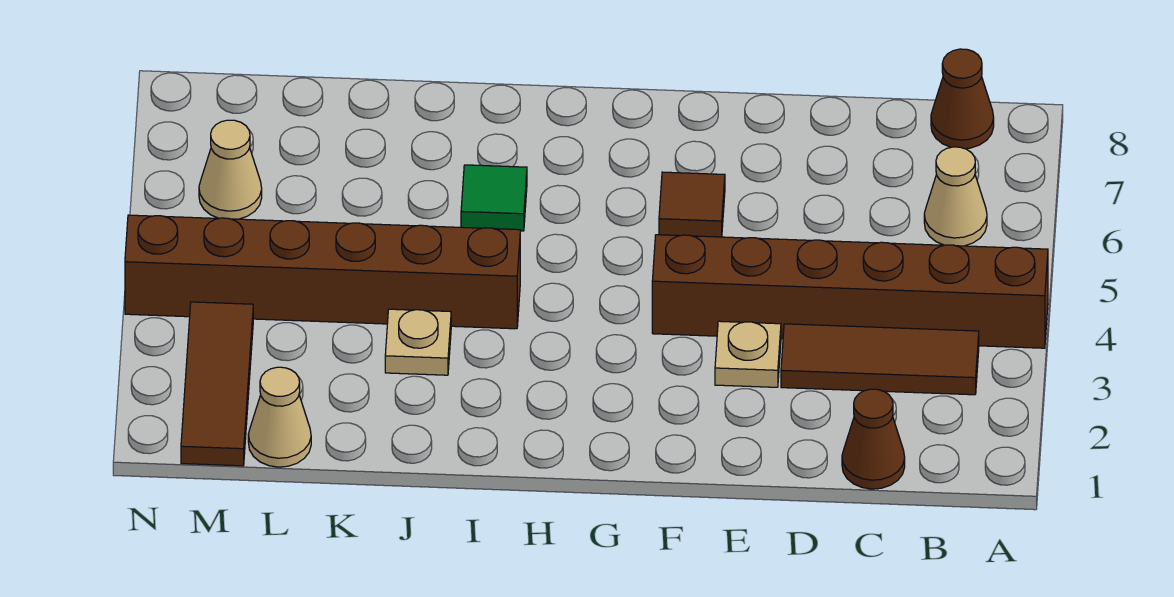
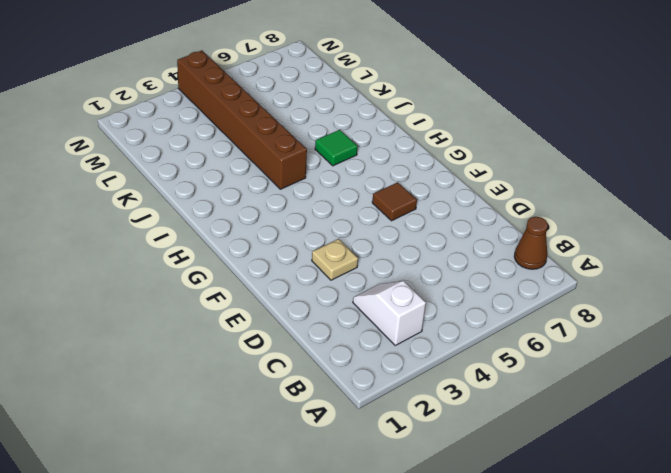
white 1x2 slope [353,281,426,345] -> brown 1x3 tile [781,324,979,395]
none -> brown 1x6 brick [652,235,1048,348]
none -> tan 1x1 cone [924,147,987,246]
none -> brown 1x1 cone [842,389,905,489]

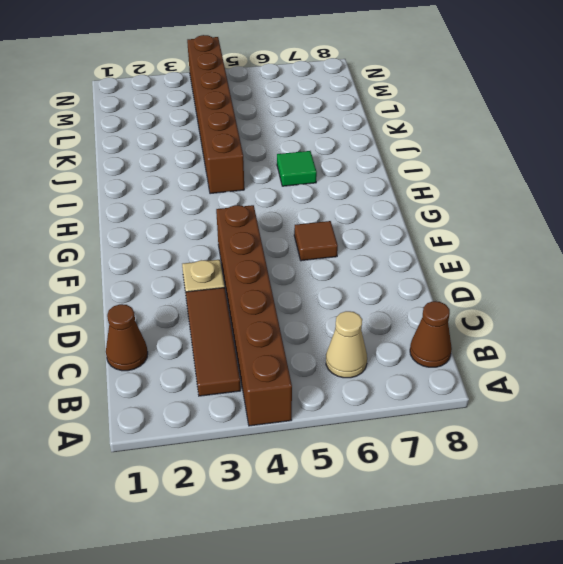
none -> tan 1x1 plate [385,309,451,375]
none -> tan 1x1 cone [248,367,311,467]
none -> brown 1x3 tile [181,302,253,466]

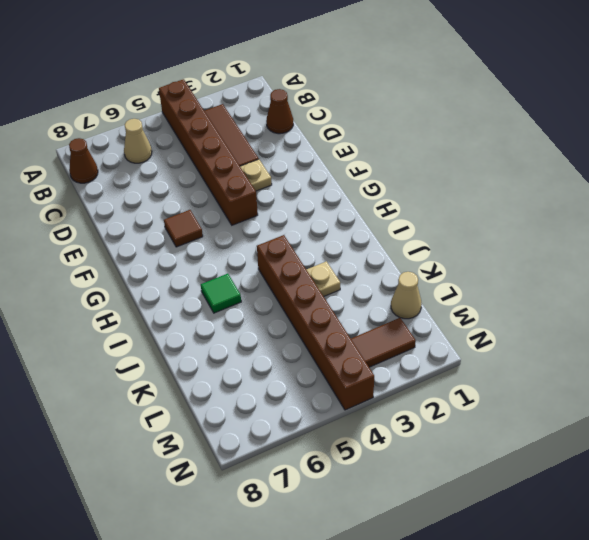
brown 1x2 tile [351,318,416,367] -> brown 1x3 tile [181,302,253,466]
none -> tan 1x1 cone [199,120,262,219]

